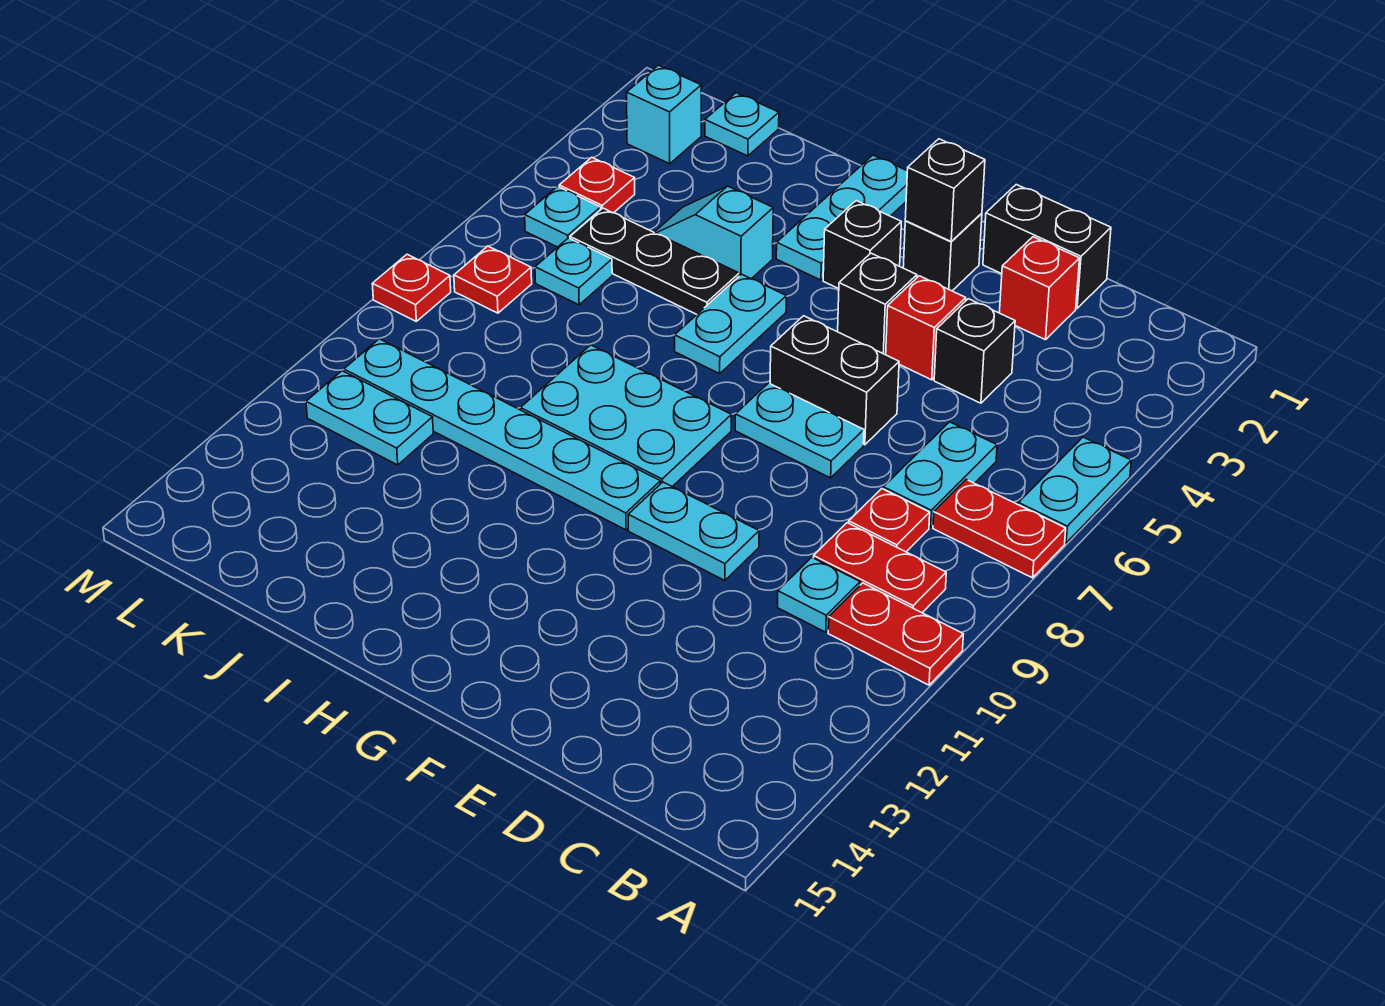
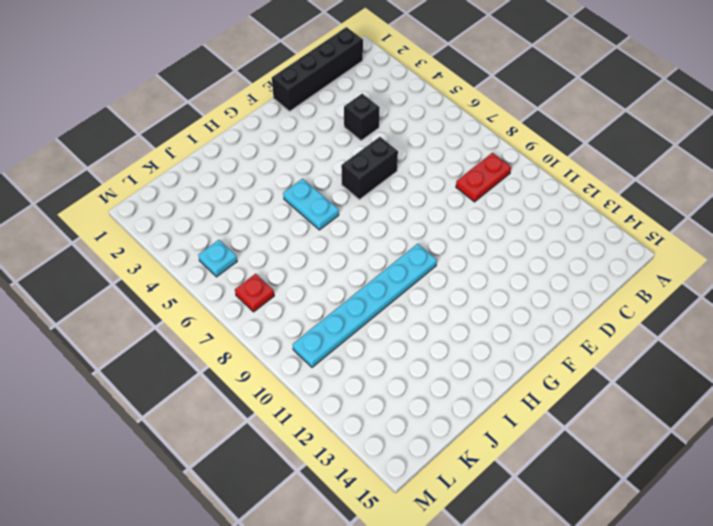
black 1x4 brick [272,27,363,111] -> black 1x2 brick [983,185,1111,308]
none -> cyan 1x2 plate [1018,437,1131,543]
none -> red 1x2 plate [933,480,1066,578]
none -> red 1x2 plate [828,583,963,685]
none -> cyan 1x2 plate [883,422,997,527]

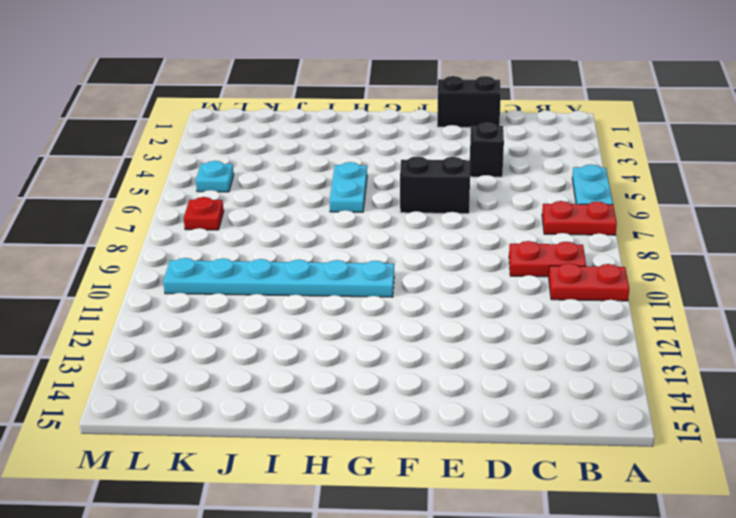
none -> cyan 1x2 plate [883,422,997,527]
none -> red 1x1 plate [849,489,930,552]
none -> cyan 1x1 plate [777,558,860,632]
none -> red 1x1 brick [999,237,1080,340]

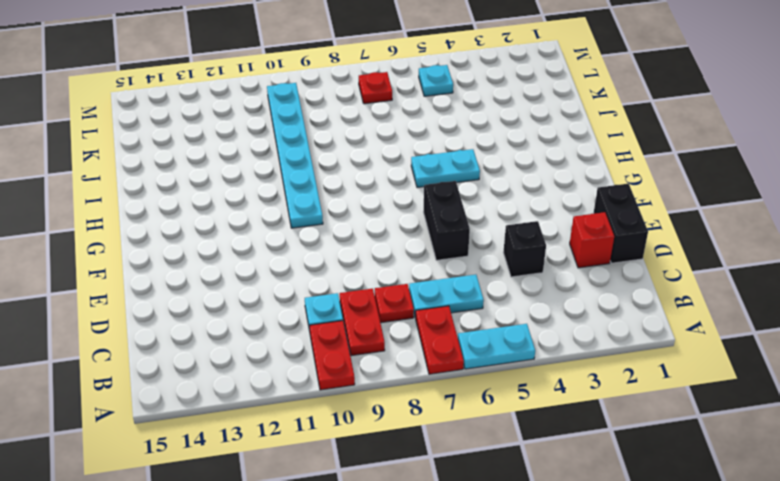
none -> red 1x1 brick [886,276,966,380]
none -> cyan 1x2 plate [735,383,864,478]
none -> cyan 1x2 plate [628,482,759,581]
none -> black 1x1 brick [903,213,982,291]

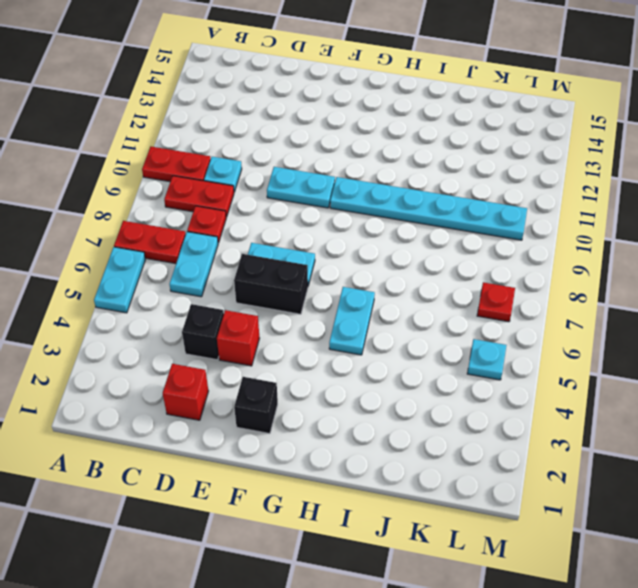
none -> black 1x2 brick [983,185,1111,308]
none -> black 1x1 brick [838,253,917,355]
none -> black 1x1 brick [823,201,901,289]
none -> cyan 2x3 plate [521,345,732,487]

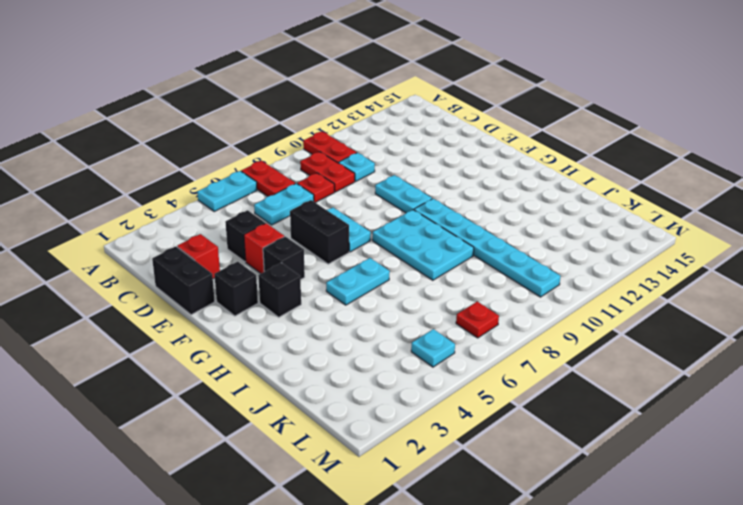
none -> cyan 1x3 plate [776,155,907,280]
none -> cyan 1x2 slope [654,186,773,279]
none -> black 1x3 plate [570,208,739,314]
none -> cyan 1x1 plate [705,93,779,156]

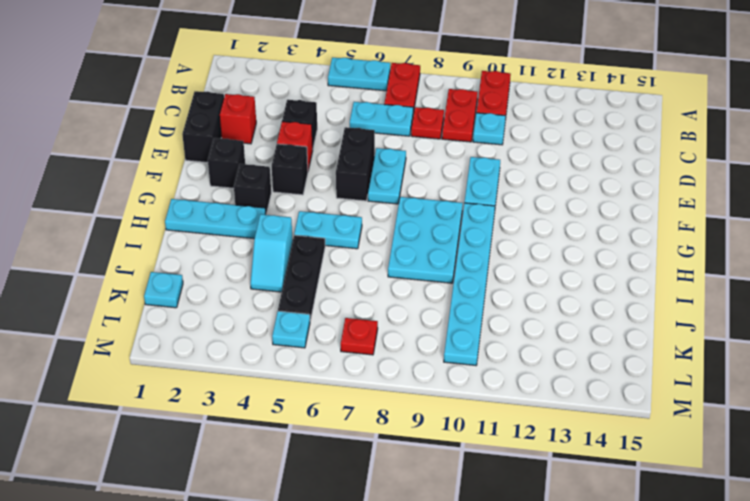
none -> cyan 1x1 plate [535,238,612,305]
none -> cyan 1x2 plate [306,371,433,465]
none -> cyan 1x1 brick [627,65,701,164]
none -> red 1x1 plate [559,157,635,213]

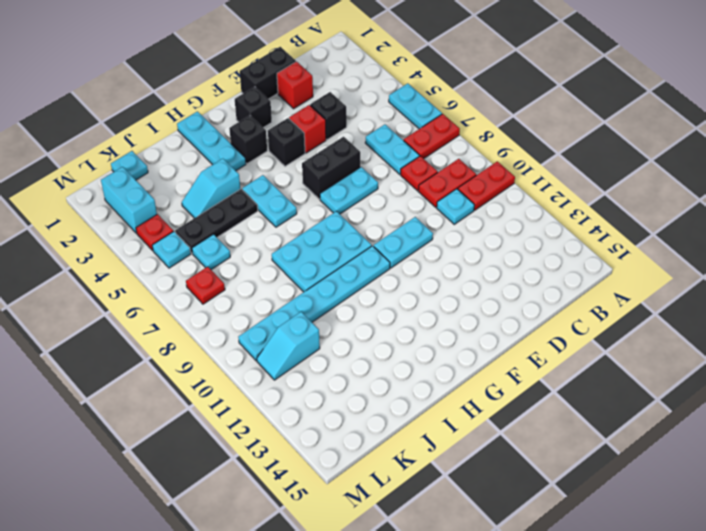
cyan 1x2 slope [257,312,320,380] -> cyan 1x2 plate [306,371,433,465]
cyan 1x2 brick [101,167,157,233] -> cyan 1x1 brick [627,65,701,164]
none -> red 1x1 plate [372,254,451,321]
none -> black 1x1 brick [905,139,985,242]

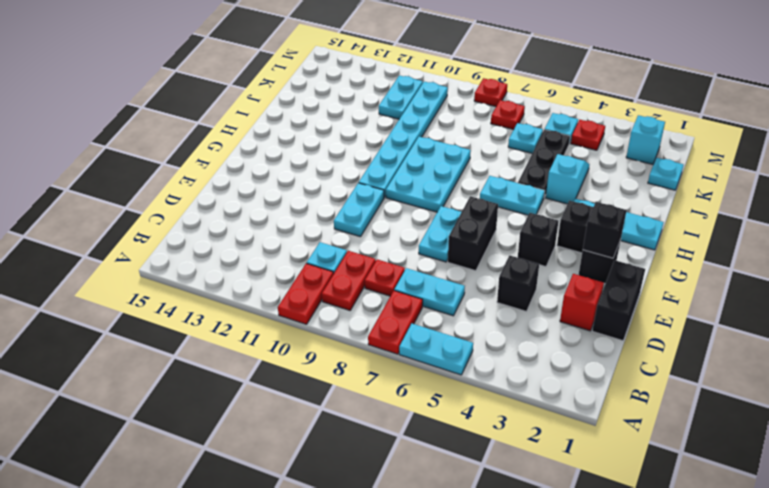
none -> red 1x1 brick [886,276,966,380]

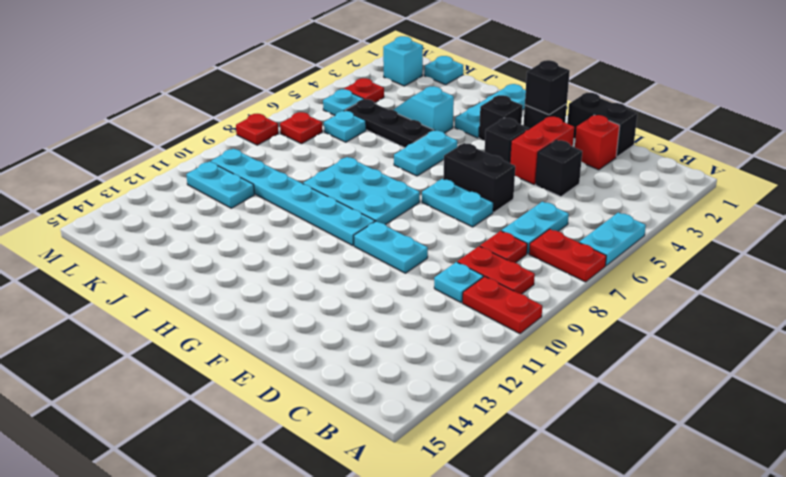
red 1x2 brick [510,116,574,184] -> red 1x1 brick [886,276,966,380]

